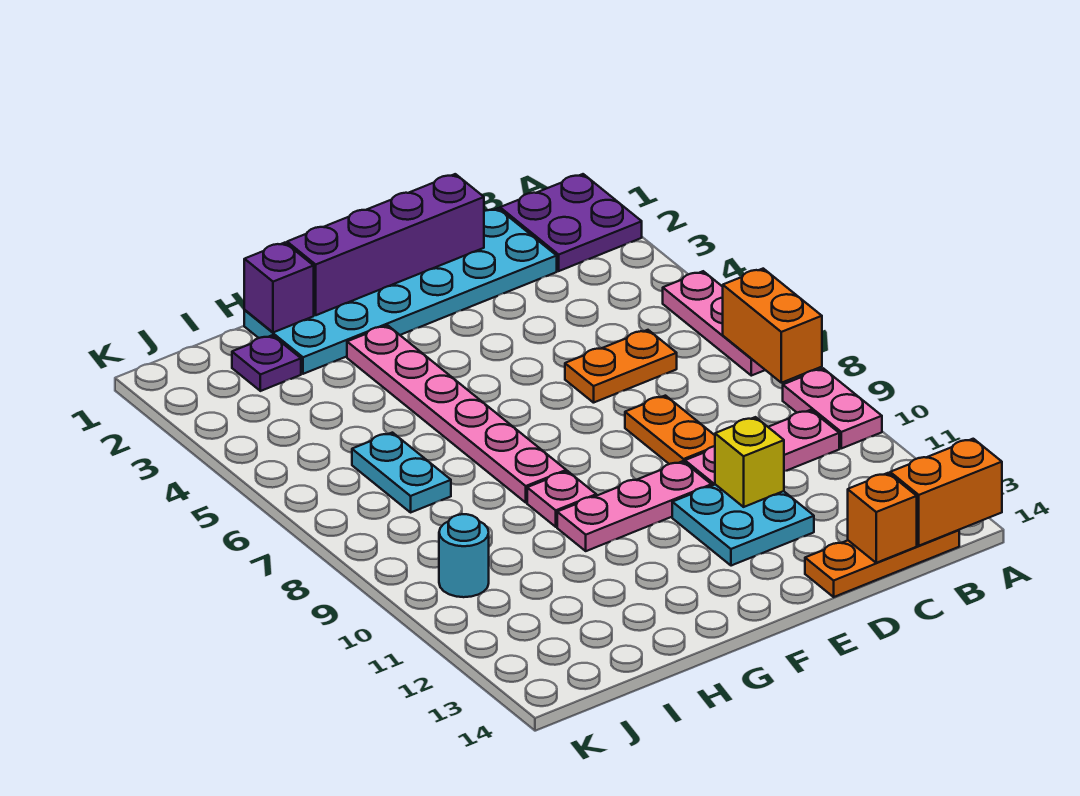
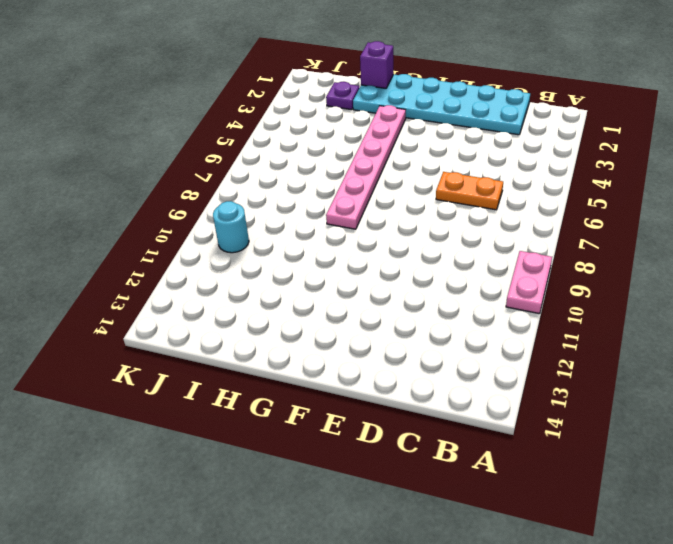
none -> purple 2x2 plate [500,174,642,271]
none -> pink 1x3 plate [663,271,765,376]
none -> pink 1x3 plate [685,410,839,486]

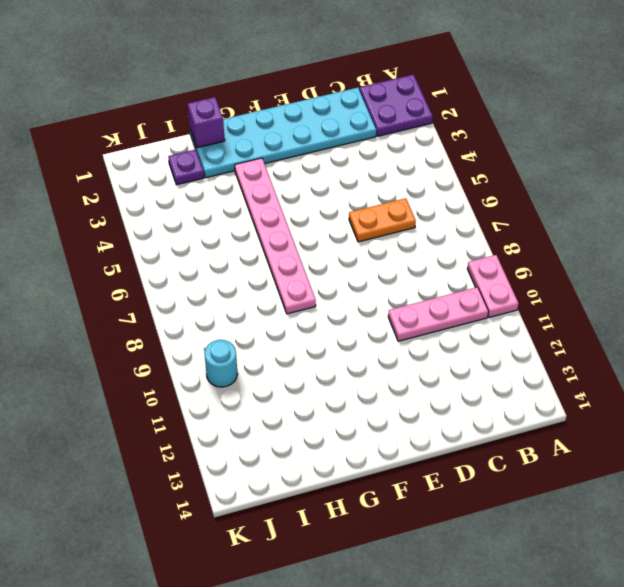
none -> pink 1x3 plate [663,271,765,376]
none -> orange 1x3 plate [805,530,959,597]
none -> orange 1x2 plate [625,396,715,464]

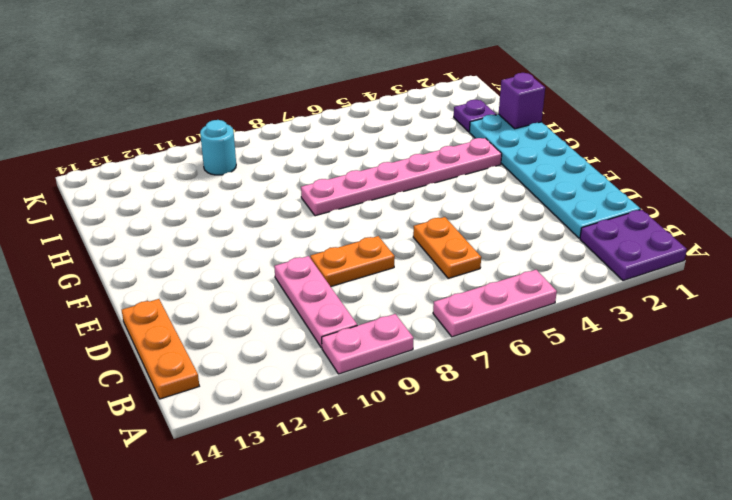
none -> cyan 2x2 plate [672,485,814,566]
none -> pink 1x3 plate [557,461,712,551]
none -> pink 1x1 plate [527,471,596,527]

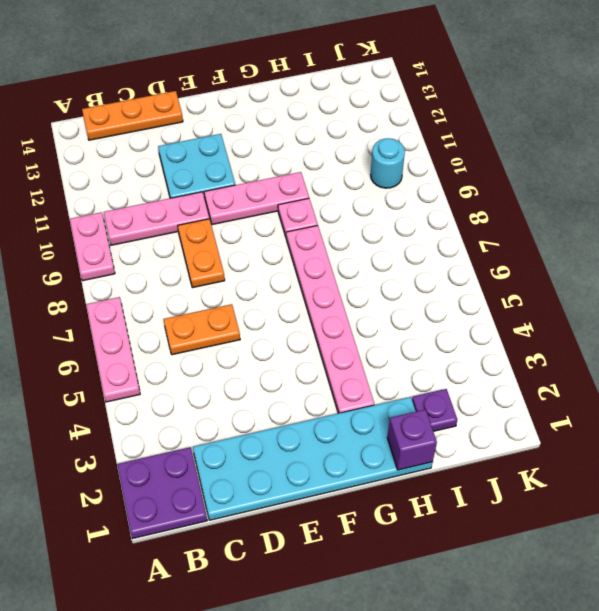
none -> cyan 1x2 plate [352,433,451,512]
none -> orange 1x2 brick [723,269,822,383]
none -> orange 1x2 brick [890,439,1002,546]

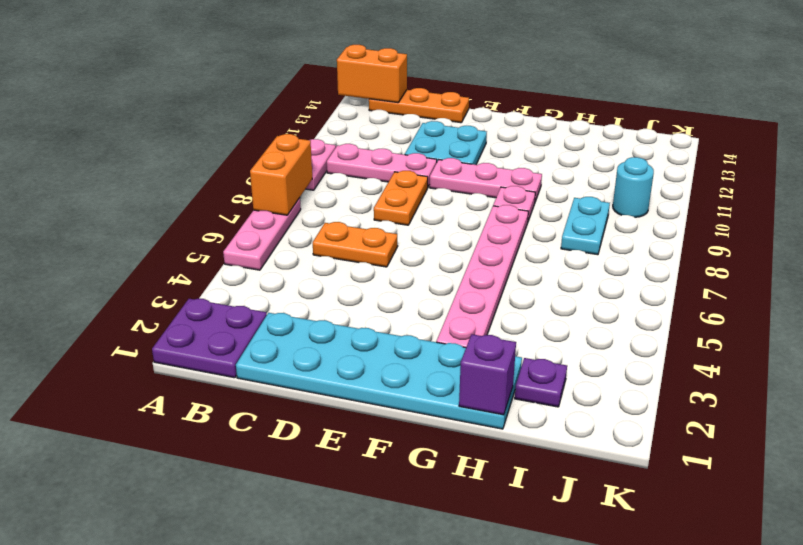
cyan 1x2 plate [561,197,610,255] -> cyan 1x2 plate moved to [352,433,451,512]
none -> orange 1x1 brick [848,473,917,563]
none -> purple 1x4 brick [287,174,484,315]
none -> yellow 1x1 brick [715,417,784,507]

